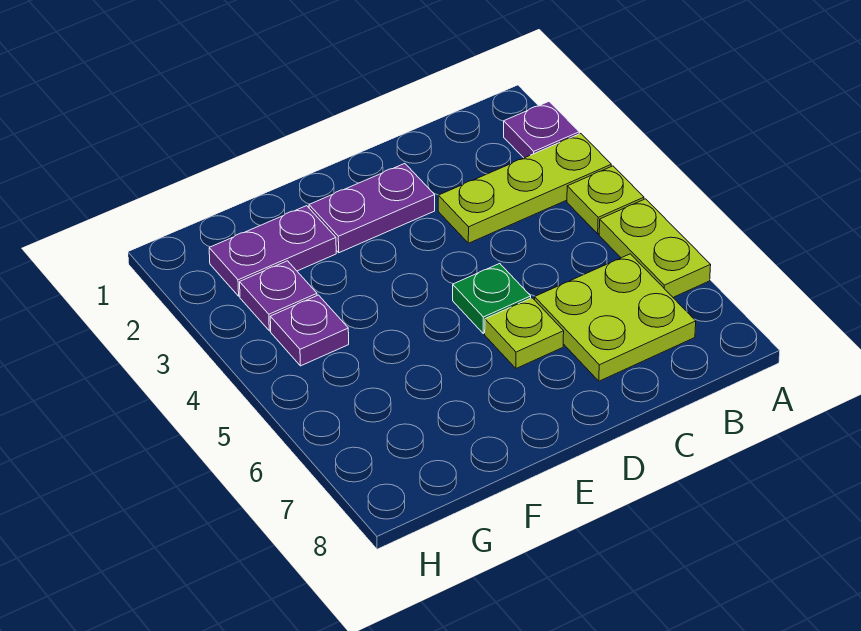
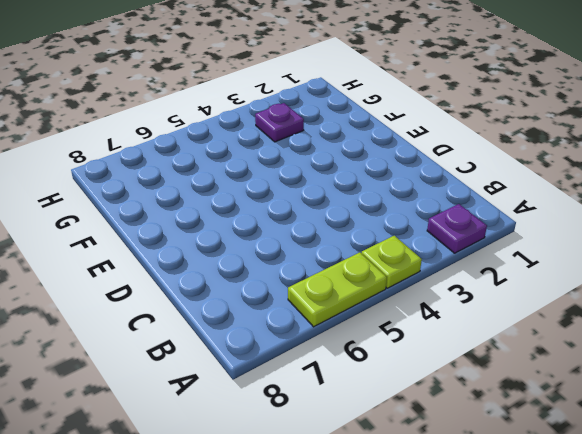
none -> lime 1x3 plate [438,134,611,243]
none -> lime 2x2 plate [535,254,696,381]

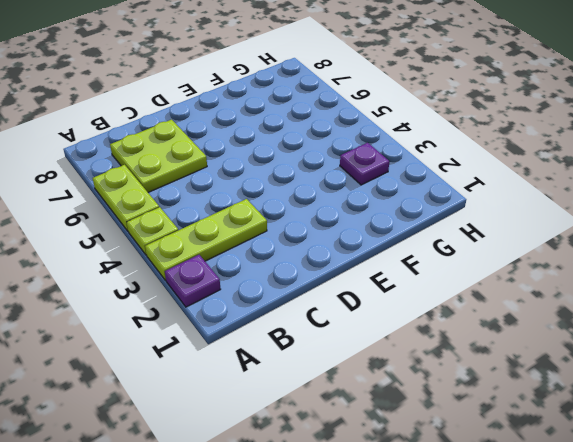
none -> purple 1x2 plate [309,164,435,253]
none -> green 1x1 plate [453,264,531,333]

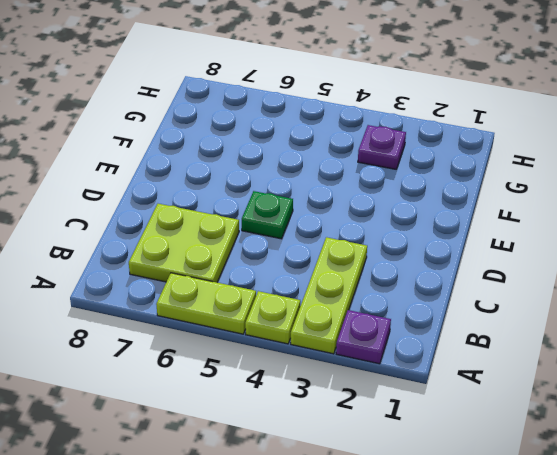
none -> purple 1x2 plate [309,164,435,253]
none -> lime 1x1 plate [485,298,564,368]

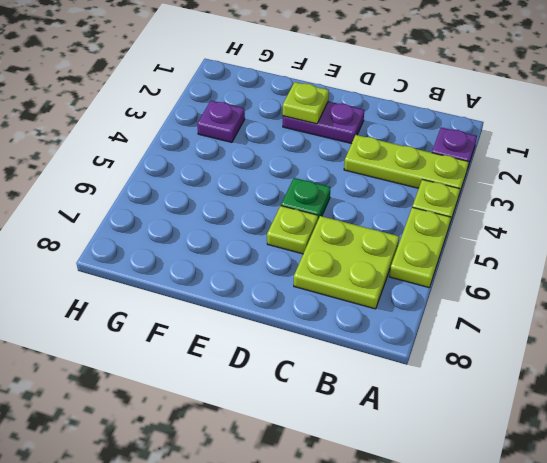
lime 1x1 plate [283,82,329,124] -> none
none -> purple 1x2 plate [209,206,336,296]
none -> purple 1x1 plate [270,295,349,366]

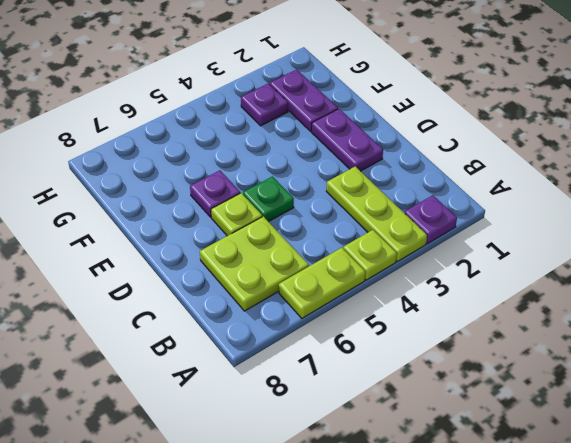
purple 1x1 plate [190,170,240,217] -> purple 1x1 plate moved to [270,295,349,366]

